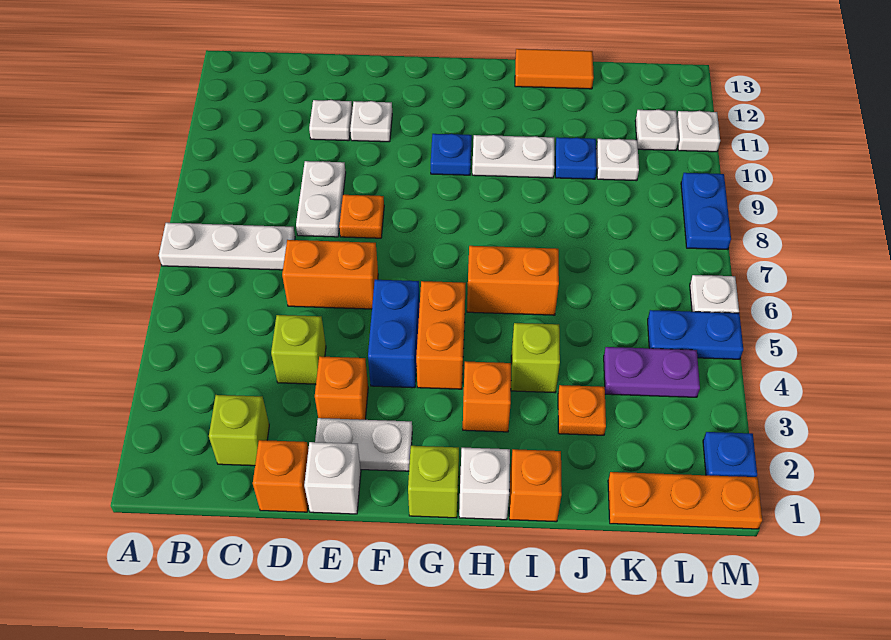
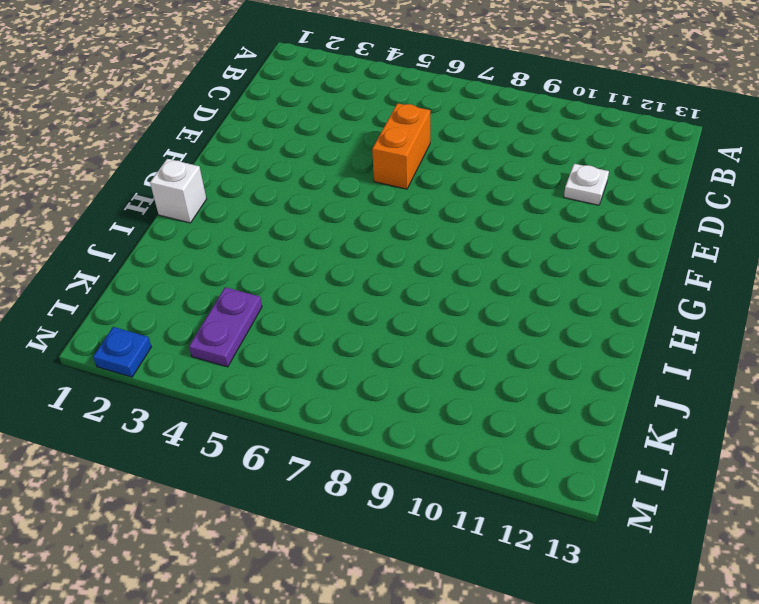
none -> white 1x3 plate [159,223,295,270]
none -> lime 1x1 brick [209,395,269,466]
none -> orange 1x1 brick [253,440,308,512]
none -> lime 1x1 brick [271,315,326,384]

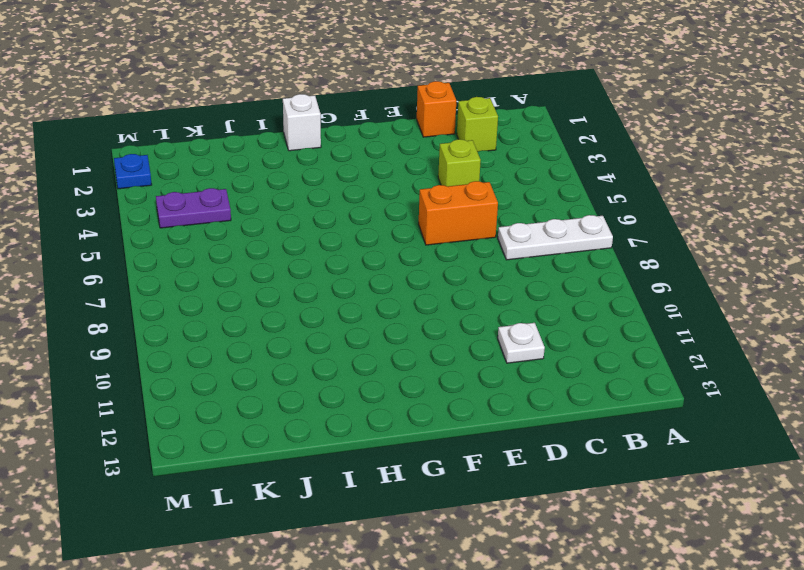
none -> white 1x2 plate [296,161,346,237]
none -> white 1x1 brick [304,442,361,514]
none -> white 1x2 plate [315,418,412,471]
none -> orange 1x1 brick [315,356,368,420]

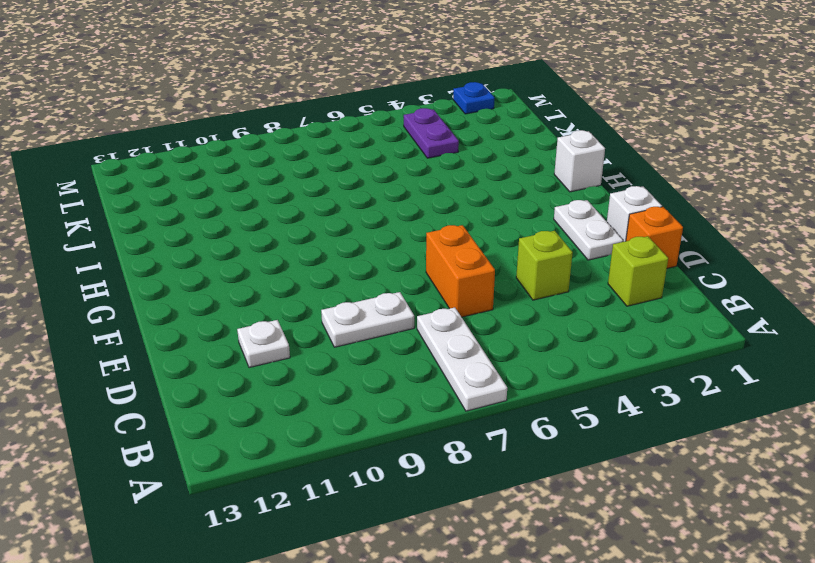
none -> orange 1x1 brick [315,356,368,420]
none -> orange 1x1 plate [339,195,384,238]
none -> white 1x1 plate [350,101,392,142]
none -> blue 1x2 brick [368,280,420,388]

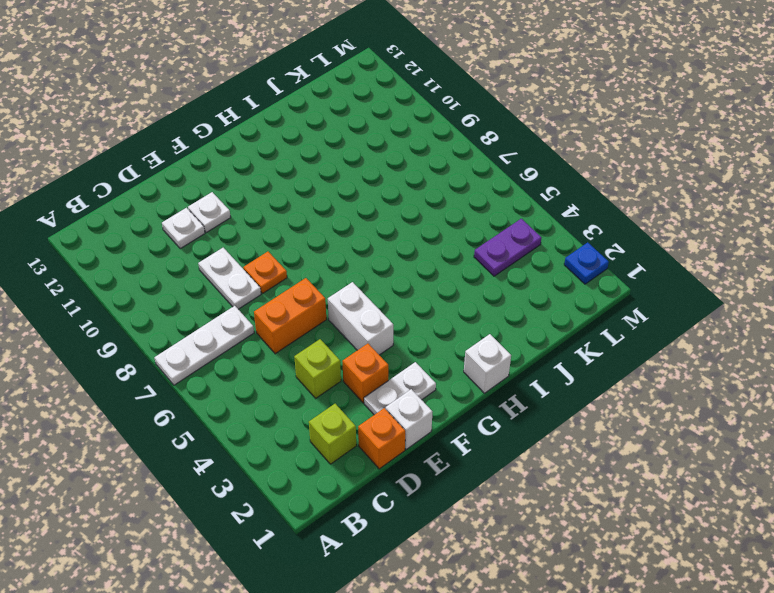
white 1x2 brick [328,282,393,355] -> blue 1x2 brick [368,280,420,388]
none -> lime 1x1 brick [408,446,459,518]
none -> orange 1x2 brick [416,281,466,389]
none -> blue 1x1 plate [431,134,472,175]
none -> orange 1x1 brick [463,361,511,432]

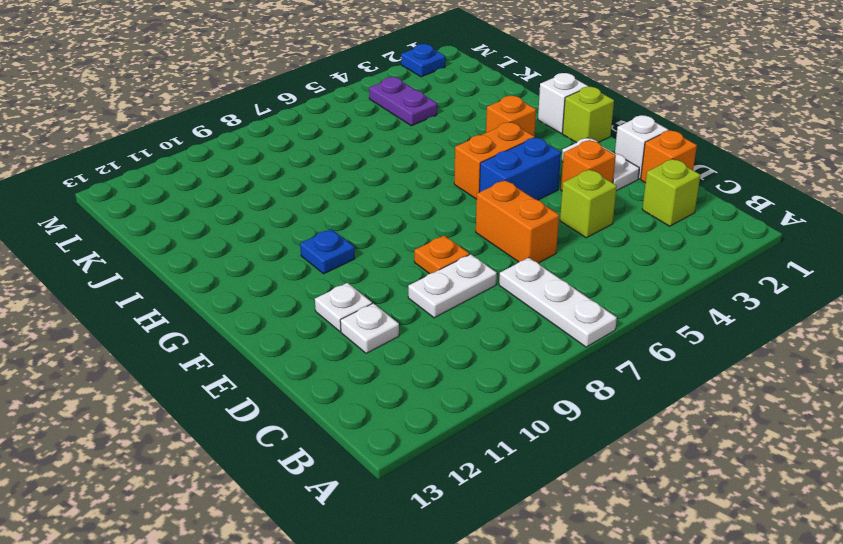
none -> orange 1x2 brick [467,246,559,315]
none -> white 1x2 plate [472,135,555,178]
none -> orange 1x1 brick [509,449,562,522]
none -> lime 1x1 brick [511,323,560,393]

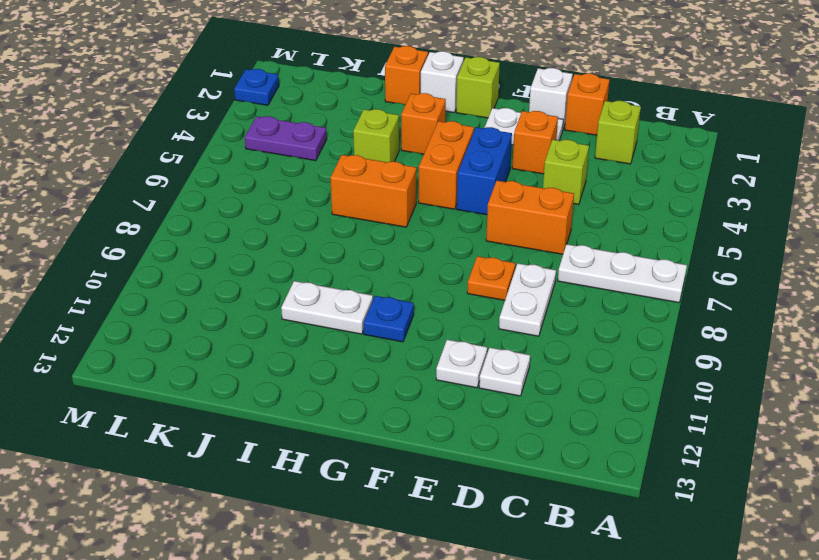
none -> orange 1x2 tile [515,49,594,89]
none -> orange 1x1 plate [558,385,606,435]
none -> blue 1x1 plate [555,137,597,179]
none -> orange 1x3 plate [608,472,762,529]

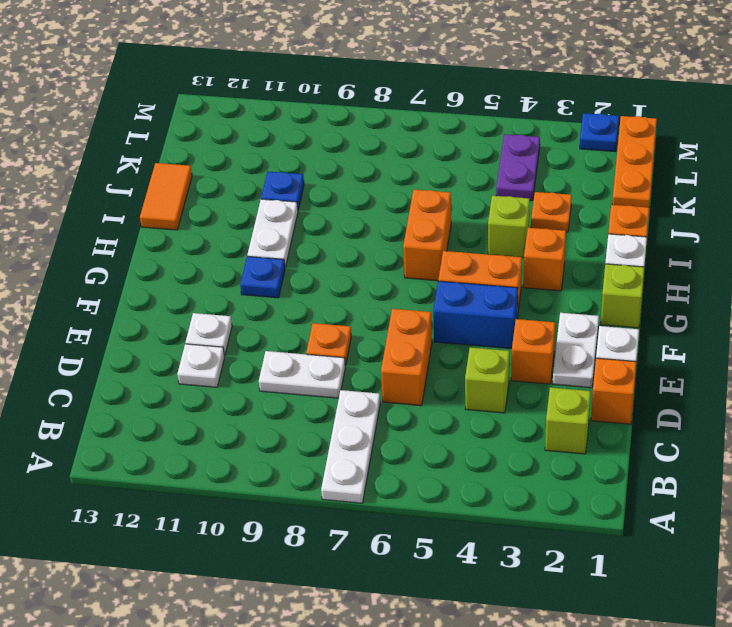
none -> white 1x1 plate [596,139,639,181]
none -> blue 1x2 plate [648,310,743,359]
none -> white 1x1 plate [635,109,679,151]
none -> white 1x1 plate [690,275,739,313]

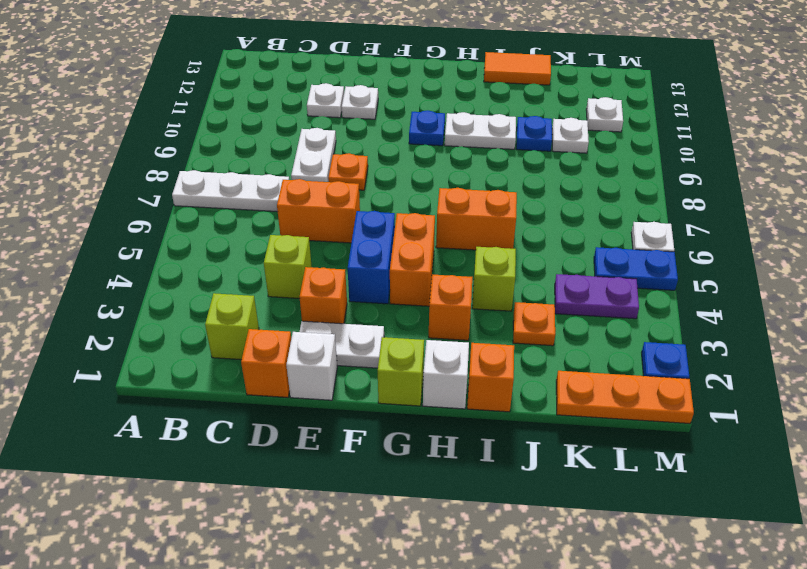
none -> blue 1x2 plate [681,173,731,250]
none -> white 1x1 plate [677,111,720,152]

